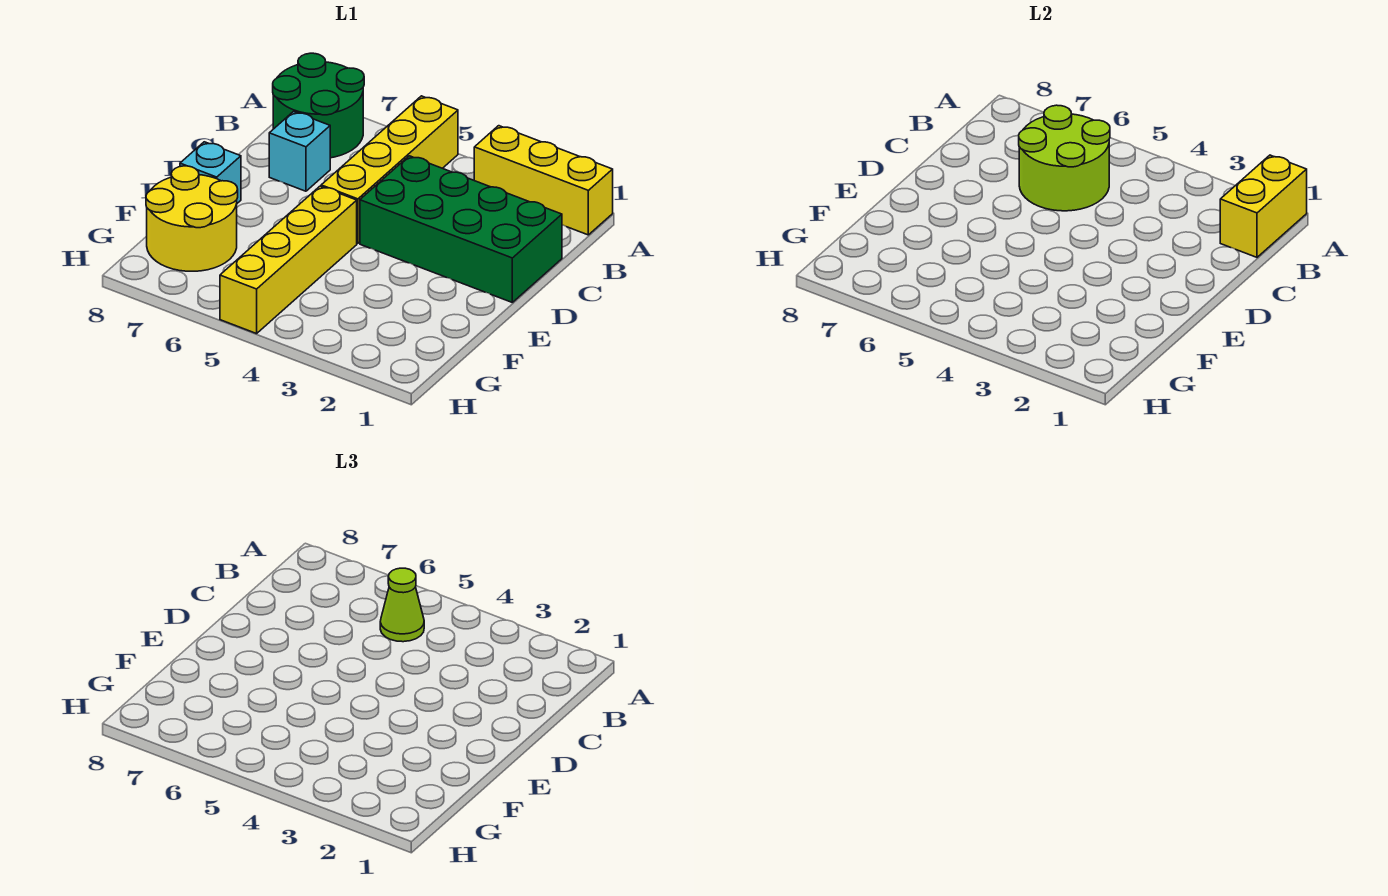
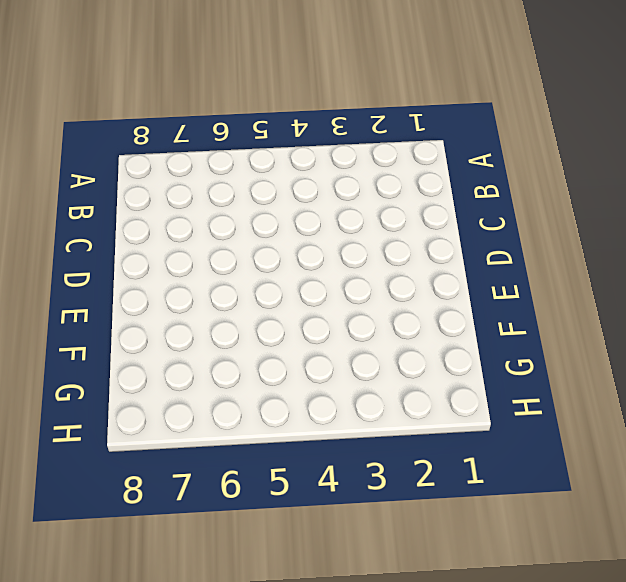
none -> yellow 1x3 brick [474,126,613,235]
none -> yellow 1x4 brick [321,96,458,243]

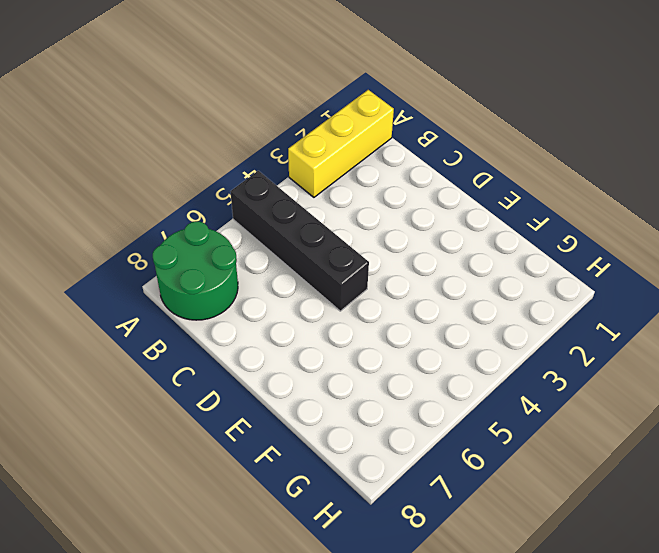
black 1x4 brick [230,171,369,311] -> yellow 1x4 brick [321,96,458,243]
none -> green 2x4 brick [360,156,562,302]
none -> cyan 1x1 brick [269,112,330,191]

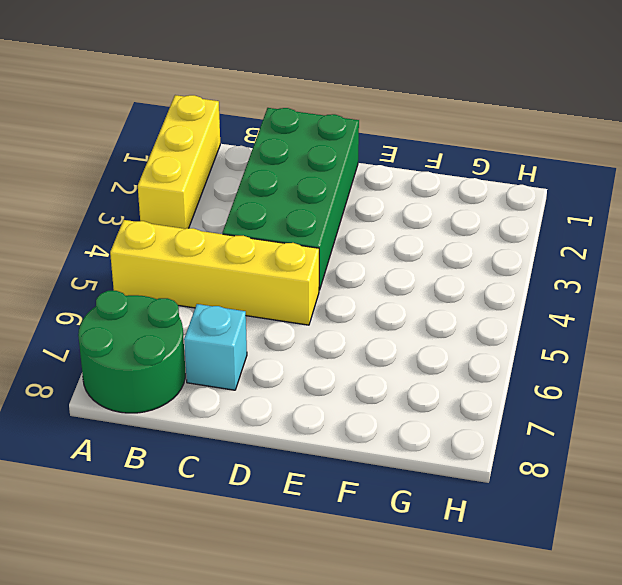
none -> yellow 1x4 brick [220,186,357,334]
none -> cyan 1x1 brick [180,142,241,203]

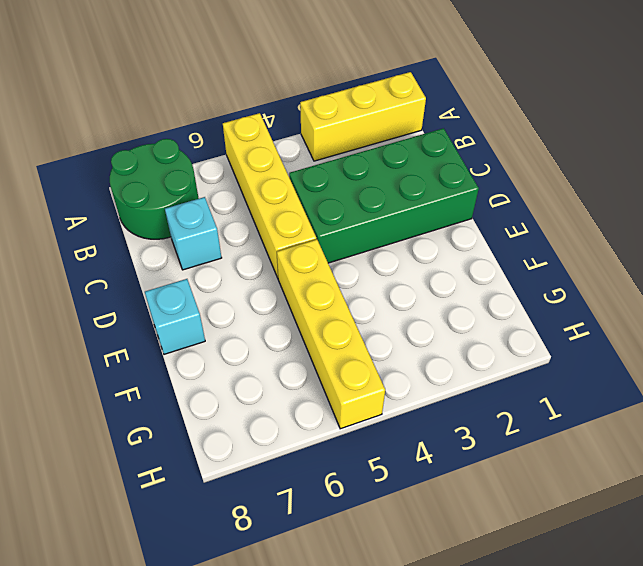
none -> yellow 2x2 round brick [146,166,238,271]
none -> yellow 1x2 brick [1220,155,1307,257]

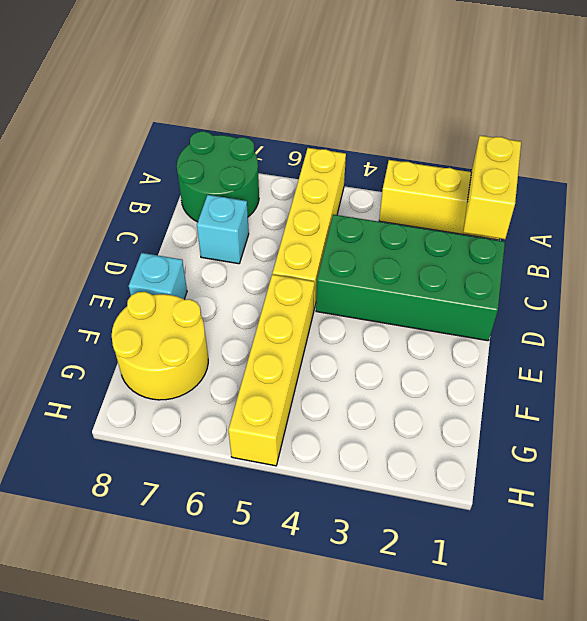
none -> lime 2x2 round brick [1019,105,1110,211]
none -> lime 1x1 cone [380,568,424,642]

